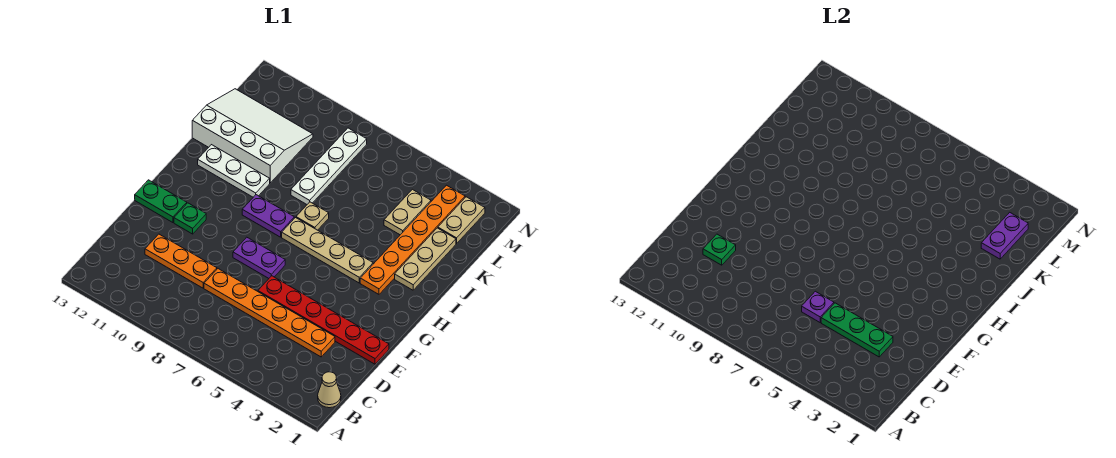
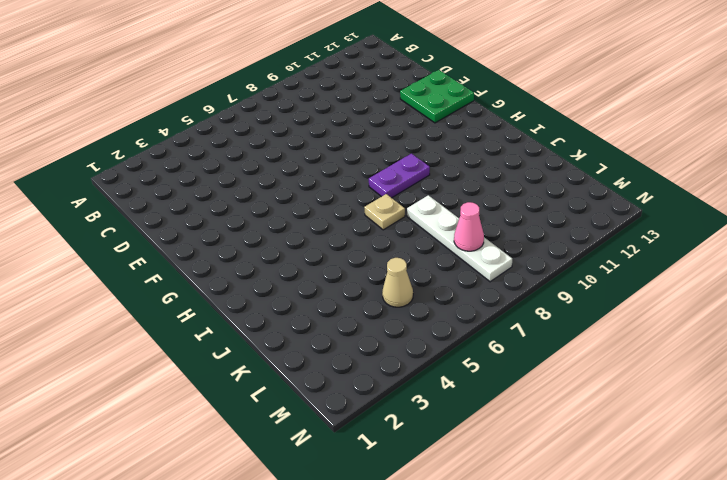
green 2x2 plate [400,70,474,123] -> green 1x2 plate [135,180,187,223]
tan 1x1 cone [382,258,413,307] -> tan 1x1 cone moved to [318,372,341,408]
pink 1x1 cone [454,202,484,251] -> none
none -> orange 1x6 plate [204,269,335,357]
none -> orange 1x3 plate [145,234,217,288]
none -> red 1x6 plate [258,276,389,364]

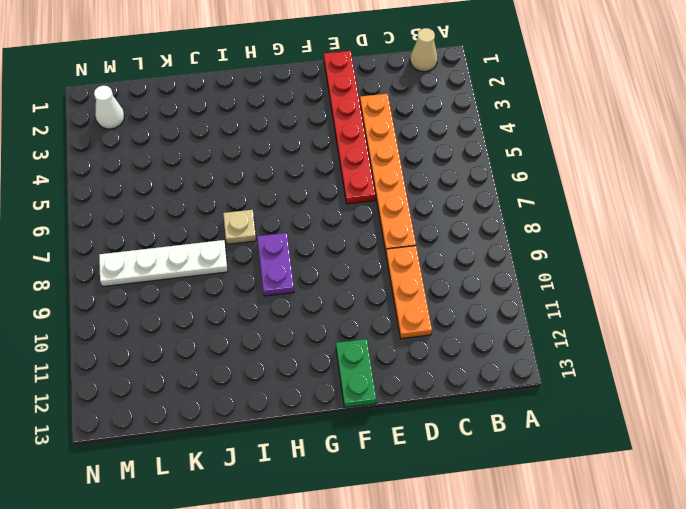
white 1x1 cone [94,86,124,129] -> tan 1x2 plate [438,197,485,244]
none -> purple 1x2 plate [233,237,285,278]
none -> green 1x1 plate [174,203,206,234]
none -> orange 1x6 plate [360,185,465,294]

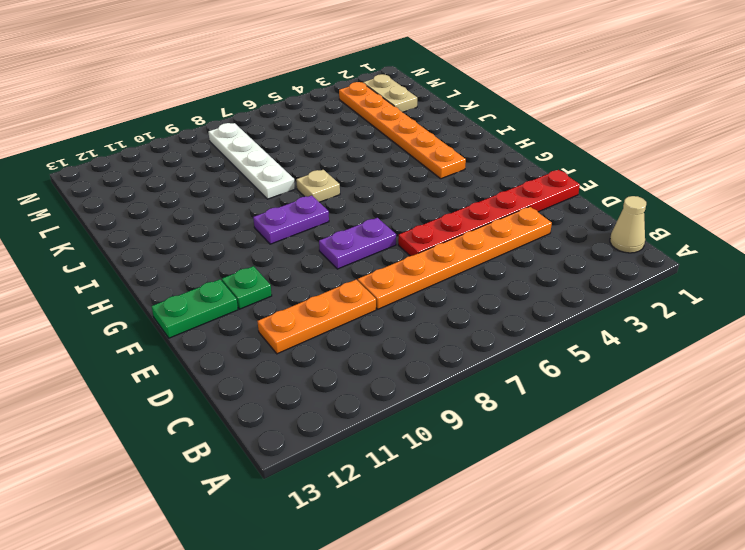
none -> tan 1x4 plate [282,218,373,283]
none -> tan 1x3 plate [395,228,456,290]
none -> white 1x3 plate [198,145,270,197]

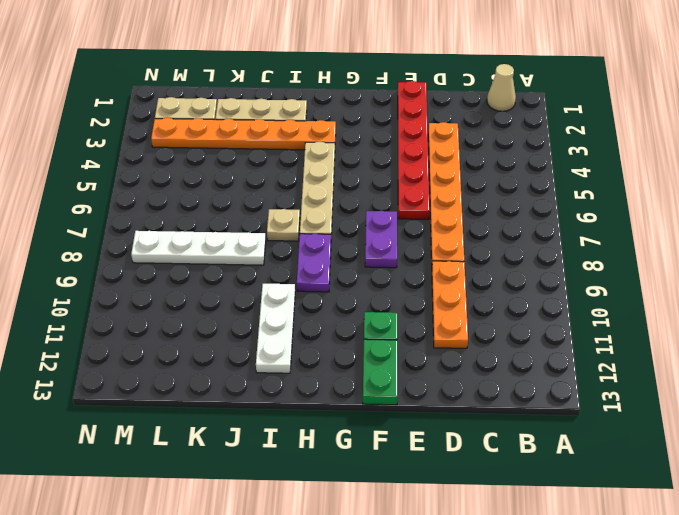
none -> white 3x4 slope [192,89,313,183]
none -> tan 1x2 plate [384,189,431,235]
none -> green 1x3 plate [821,303,893,357]

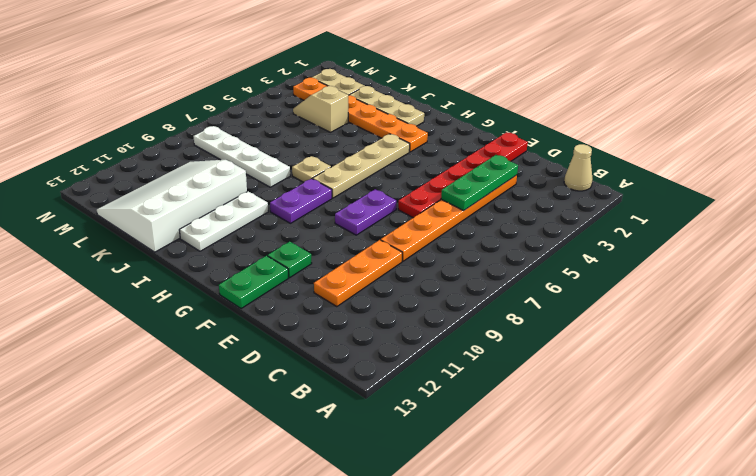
tan 1x2 slope [293,86,348,132] -> tan 1x2 plate [384,189,431,235]
none -> purple 1x1 plate [802,291,834,322]
none -> green 1x1 plate [703,234,736,265]
none -> purple 1x2 plate [981,212,1028,259]

